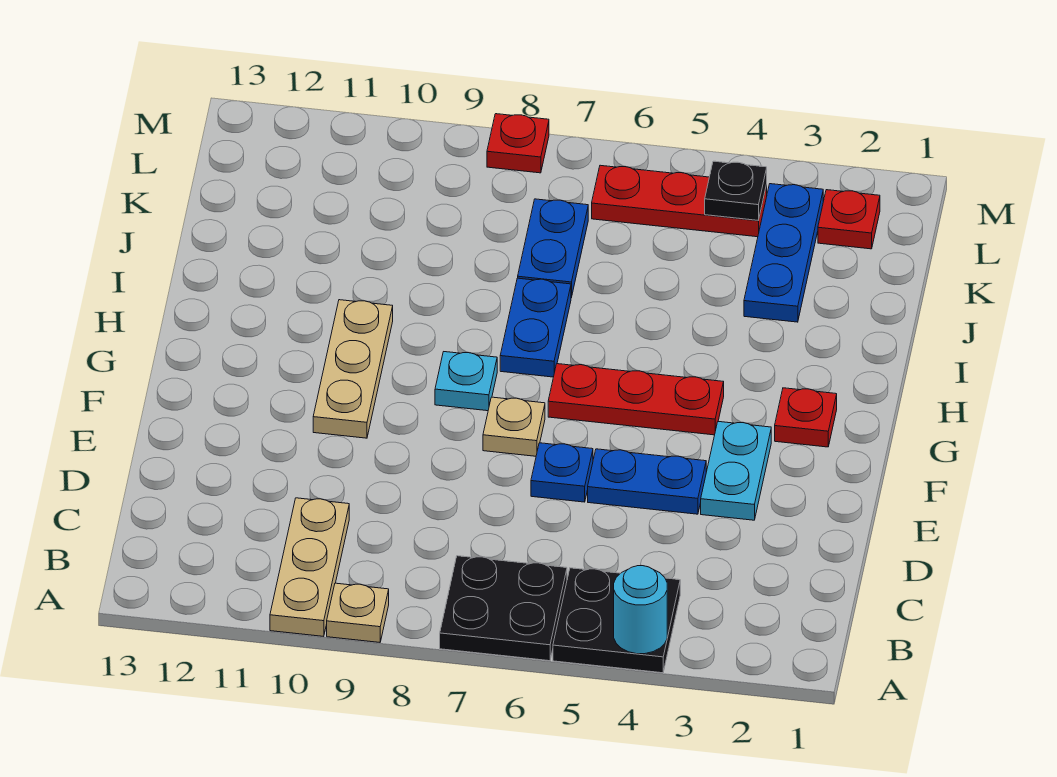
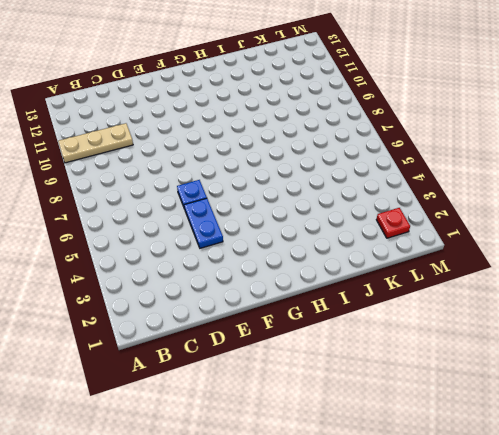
none -> black 2x2 plate [553,568,680,673]
none -> black 2x2 plate [440,556,567,661]
none -> tan 1x1 plate [327,583,389,642]

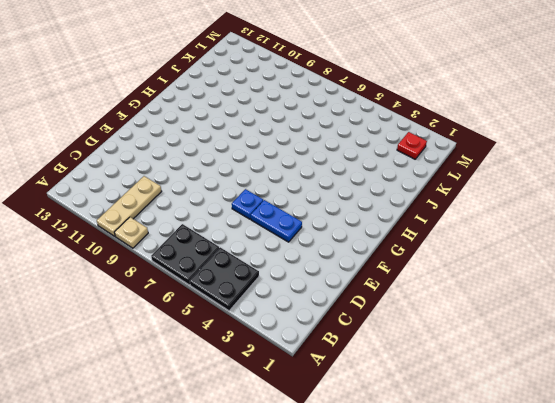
none -> cyan 1x2 plate [701,422,771,520]
none -> tan 1x1 plate [483,397,545,456]
none -> tan 1x3 plate [313,300,393,438]

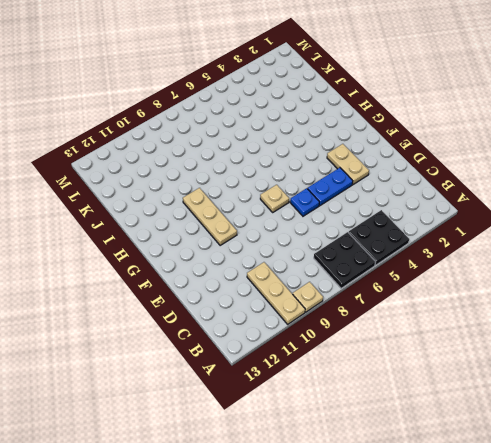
tan 1x2 plate [327,144,369,185] -> cyan 1x2 plate [701,422,771,520]
none -> red 1x1 plate [775,388,837,447]
none -> red 1x3 plate [548,364,724,435]
none -> cyan 1x1 plate [435,352,497,411]

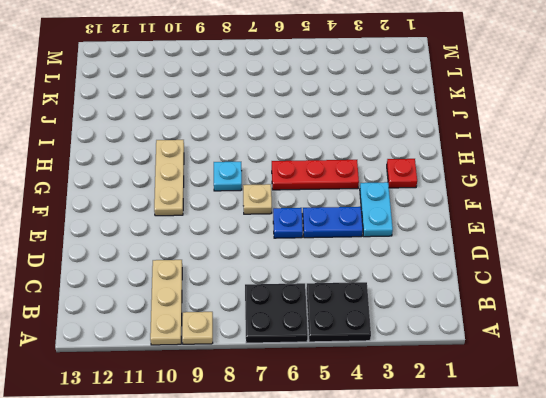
none -> blue 1x2 plate [500,278,571,377]
none -> blue 1x3 plate [744,184,823,322]
none -> blue 1x2 plate [518,199,588,298]

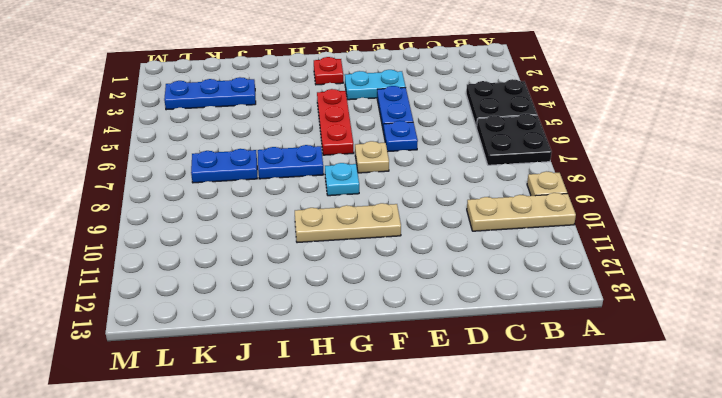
none -> red 1x1 plate [818,190,880,249]
none -> red 1x3 plate [592,165,767,237]
none -> red 1x1 plate [487,114,549,173]

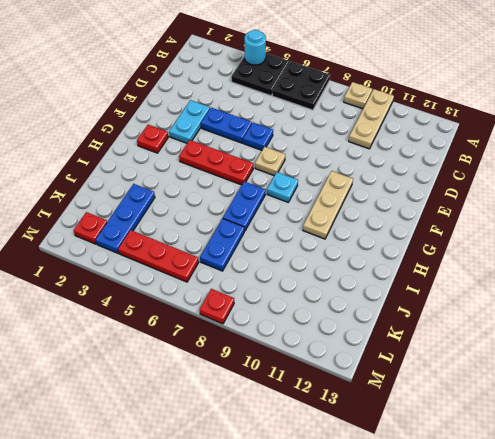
none -> black 1x1 plate [705,161,767,221]

